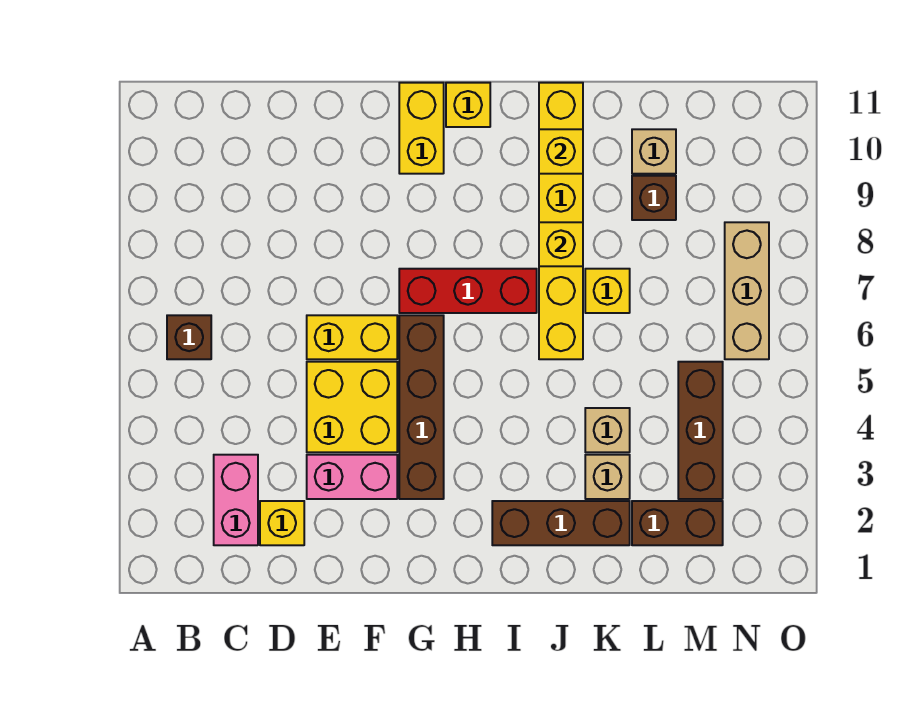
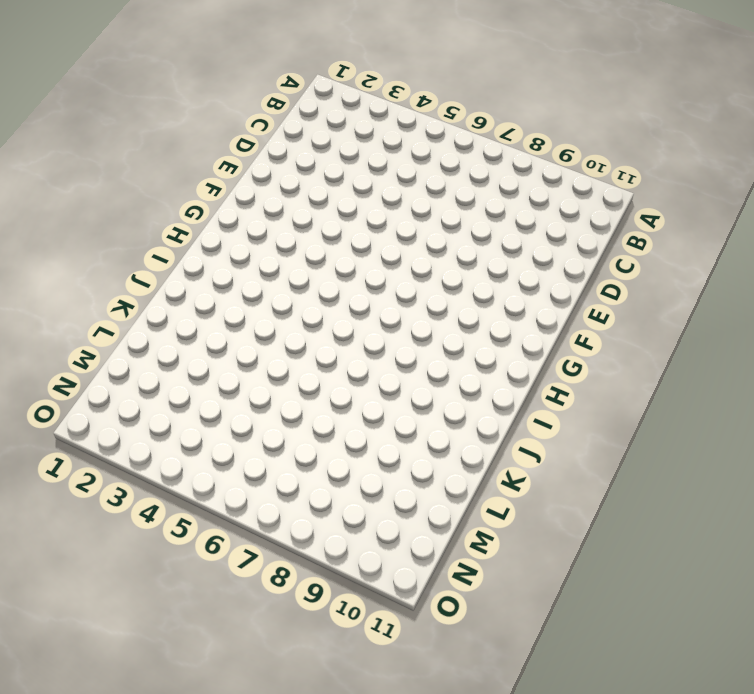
none -> brown 1x1 brick [167,315,211,359]
none -> pink 1x2 brick [214,455,258,545]
none -> yellow 1x1 brick [260,501,304,545]

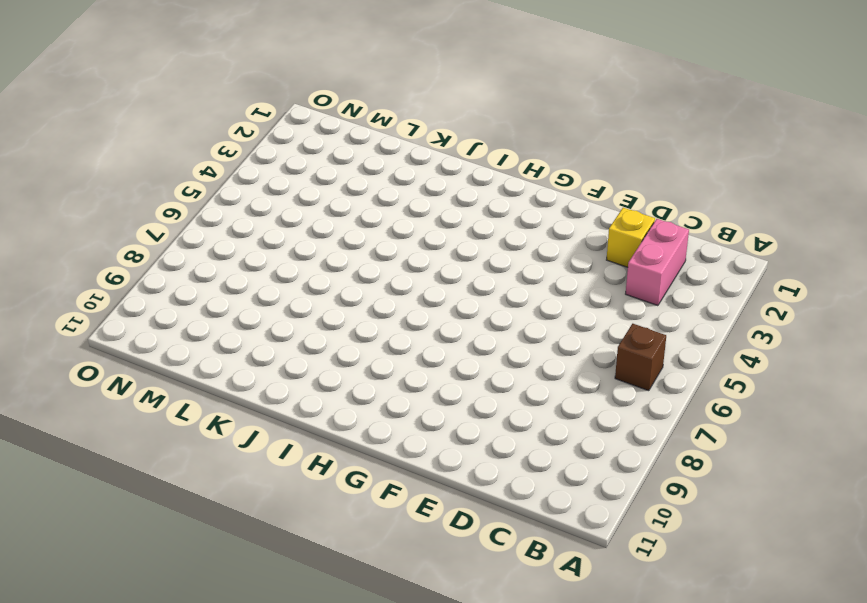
none -> pink 1x2 brick [307,455,397,499]
none -> yellow 2x2 brick [307,362,397,452]
none -> yellow 1x2 brick [307,315,397,359]

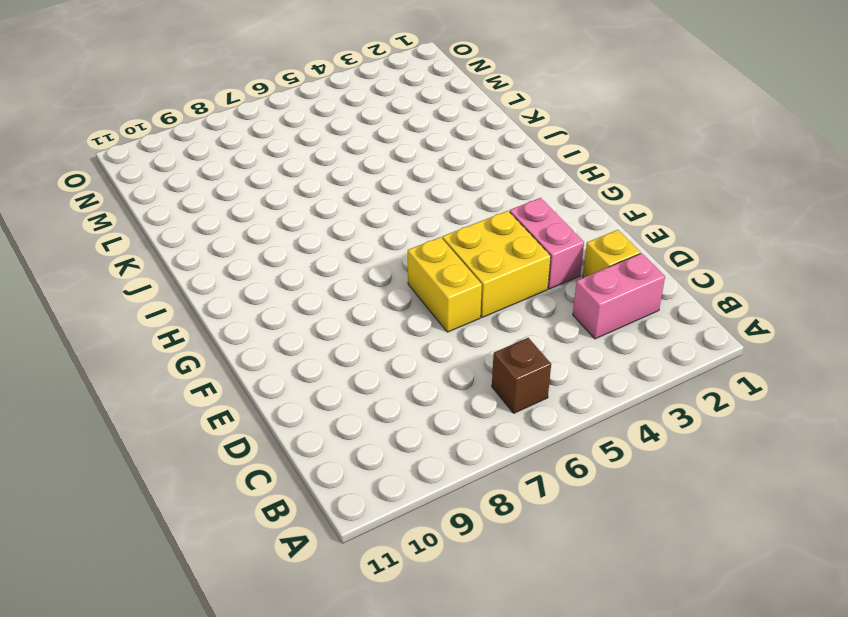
none -> brown 1x4 brick [399,315,444,499]
none -> red 1x3 brick [399,269,537,313]
none -> yellow 1x2 brick [399,83,444,174]

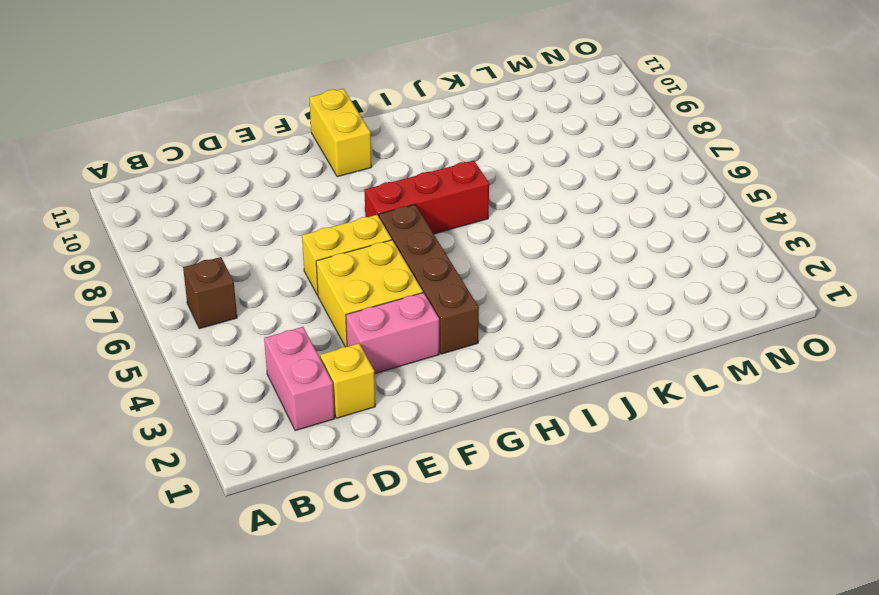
none -> yellow 1x1 brick [446,83,490,127]
none -> brown 1x3 brick [492,501,630,545]
none -> yellow 1x6 brick [539,83,583,359]

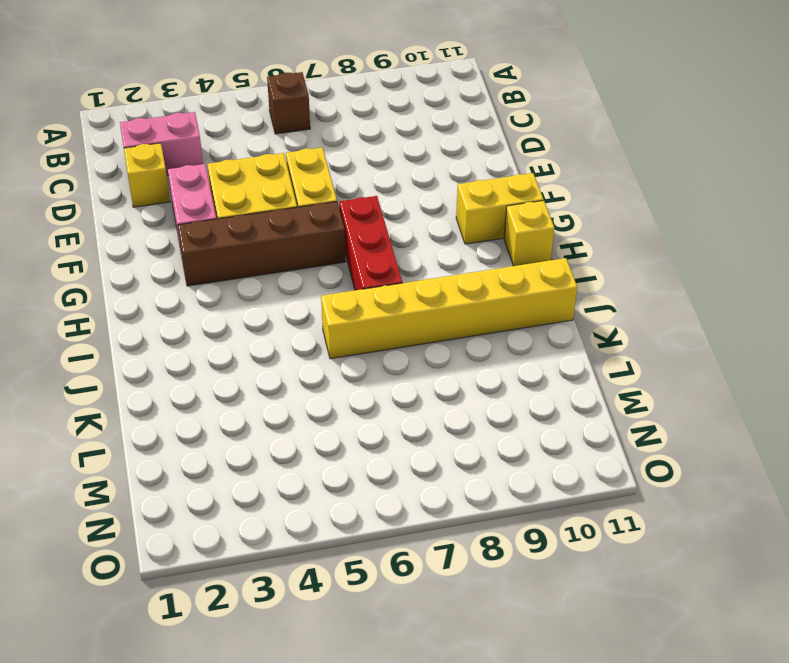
none -> brown 1x3 brick [492,501,630,545]
none -> tan 1x1 brick [585,455,630,499]
none -> tan 1x1 brick [585,408,630,452]

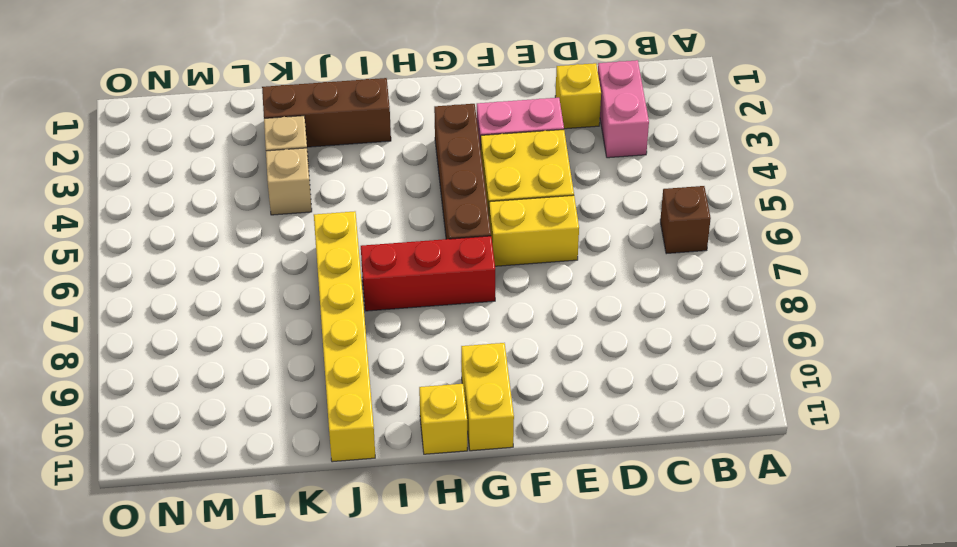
none -> yellow 1x1 brick [585,269,630,313]
none -> brown 1x2 brick [632,501,723,545]
none -> brown 1x1 brick [632,176,676,220]

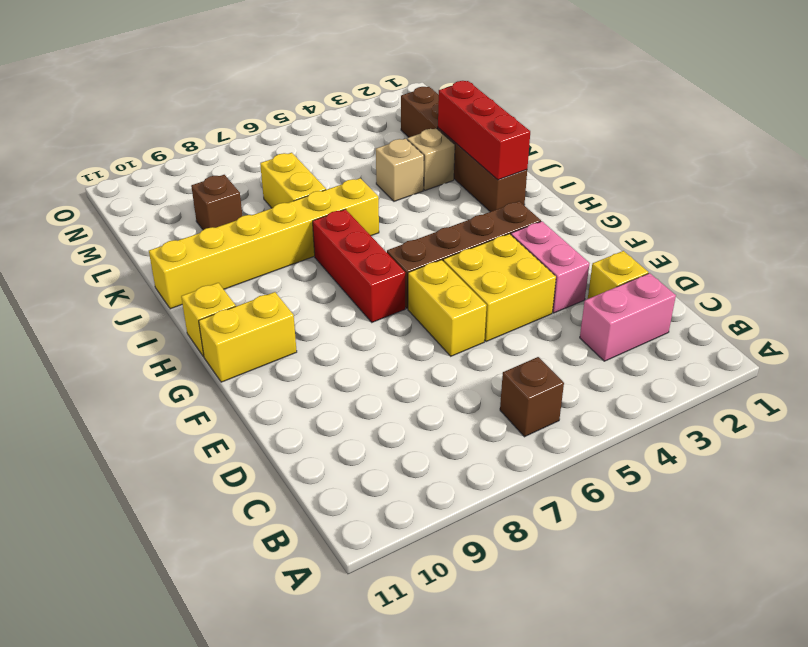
red 1x3 brick [438,81,530,180] -> none
yellow 1x2 brick [260,153,326,208] -> yellow 1x1 brick [585,269,630,313]
none -> tan 1x1 brick [632,129,676,174]
none -> brown 1x3 brick [678,362,723,499]
none -> tan 1x3 brick [725,222,769,359]

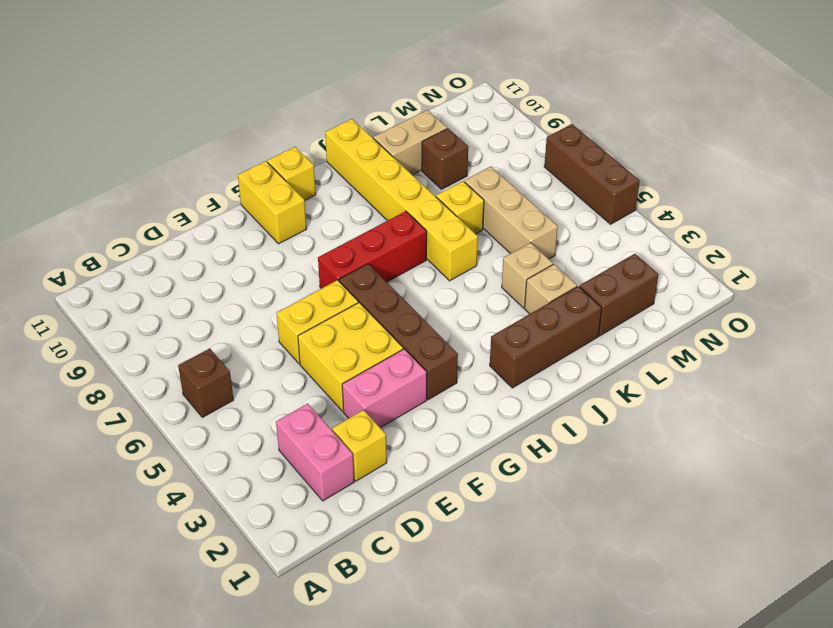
tan 1x2 brick [373,110,447,175] -> tan 1x1 brick [632,129,676,174]
tan 1x3 brick [464,167,558,259] -> tan 1x3 brick moved to [725,222,769,359]
brown 1x3 brick [544,124,640,224] -> brown 1x3 brick moved to [678,362,723,499]
none -> yellow 1x1 brick [539,222,583,266]
none -> yellow 1x1 brick [539,129,583,174]

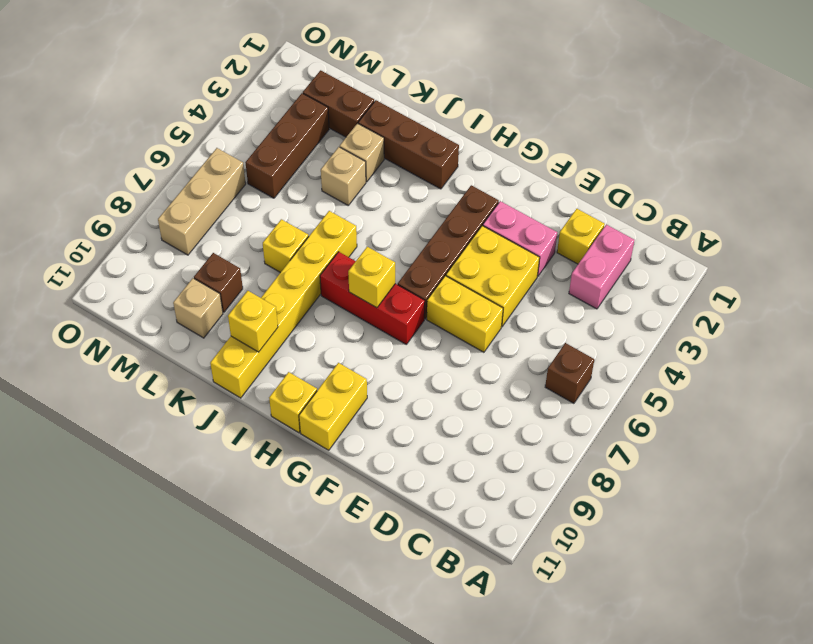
yellow 1x1 brick [348,247,395,308] -> yellow 1x1 brick moved to [539,222,583,266]

